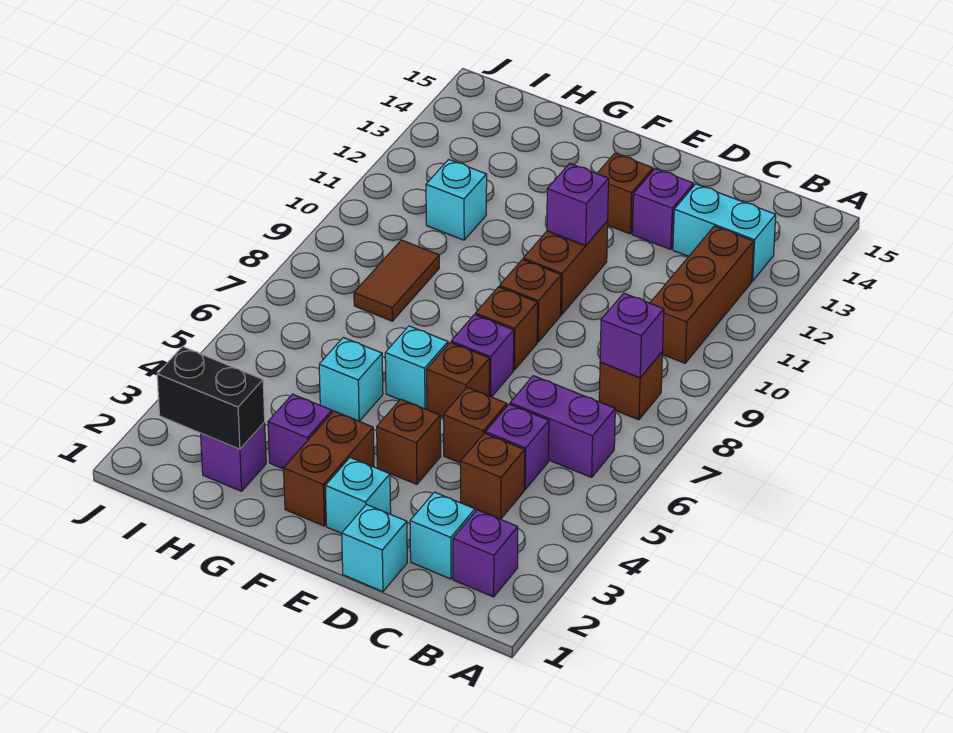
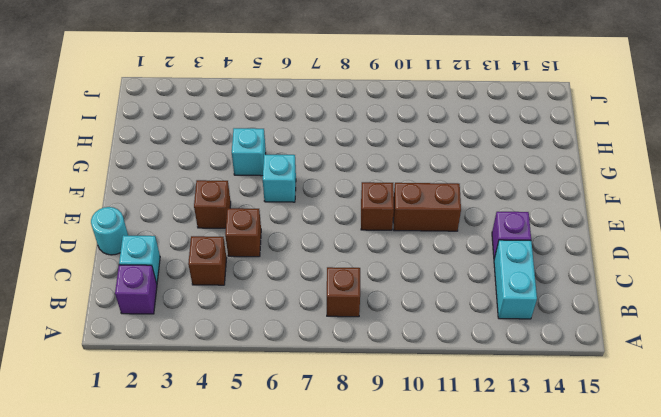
cyan 1x1 round brick [91,207,128,255] -> cyan 1x1 brick [342,505,407,592]
none -> purple 1x2 brick [510,376,615,477]
none -> brown 1x3 brick [650,226,754,363]
none -> purple 1x1 brick [486,404,549,489]

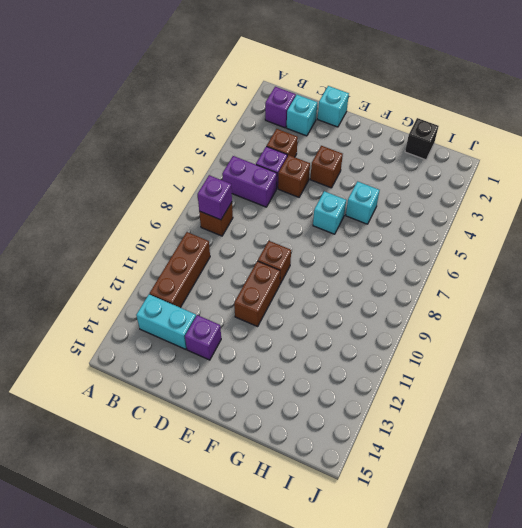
black 1x1 brick [405,118,439,160] -> none
none -> cyan 1x1 brick [325,457,391,533]
none -> brown 1x1 brick [427,342,489,417]
none -> purple 1x1 brick [451,315,514,397]

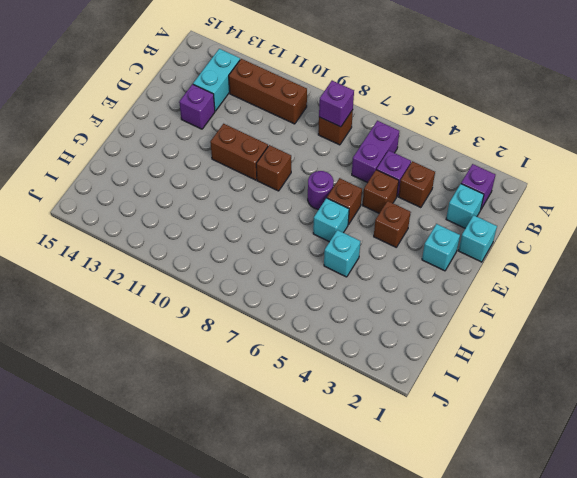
purple 1x1 round brick [308,171,334,209] -> purple 1x1 brick [451,315,514,397]
none -> brown 1x1 brick [476,287,538,370]
none -> brown 1x1 brick [597,153,653,234]
none -> brown 1x2 brick [284,411,374,526]

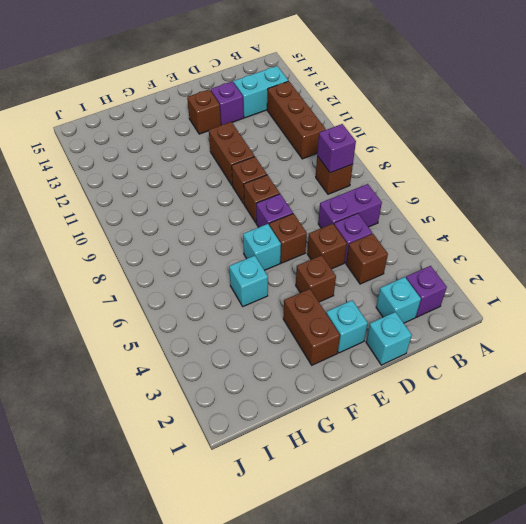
none -> purple 1x1 brick [268,394,332,469]
none -> purple 1x1 brick [201,422,266,491]
none -> brown 1x2 tile [354,240,439,321]

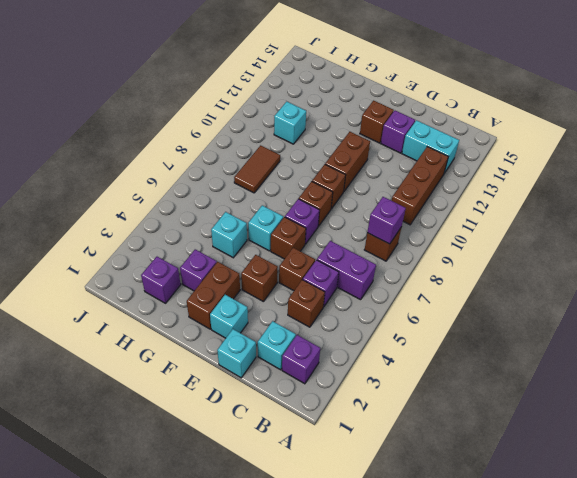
none -> purple 1x1 brick [547,164,609,246]
none -> black 1x2 brick [157,347,265,449]

